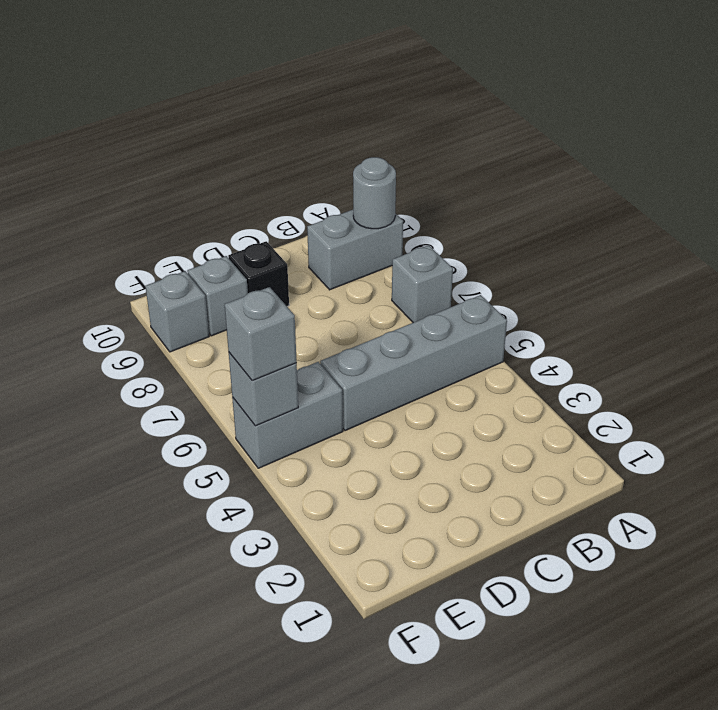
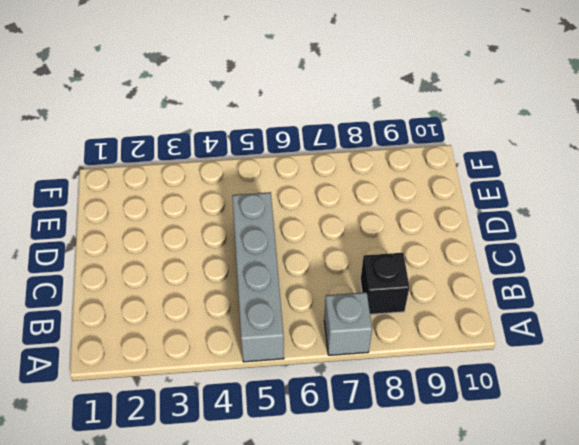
black 1x1 brick [360,253,409,314] -> black 1x1 brick moved to [228,241,289,306]
none -> grey 1x2 brick [307,210,403,290]
none -> grey 1x2 brick [232,362,343,468]

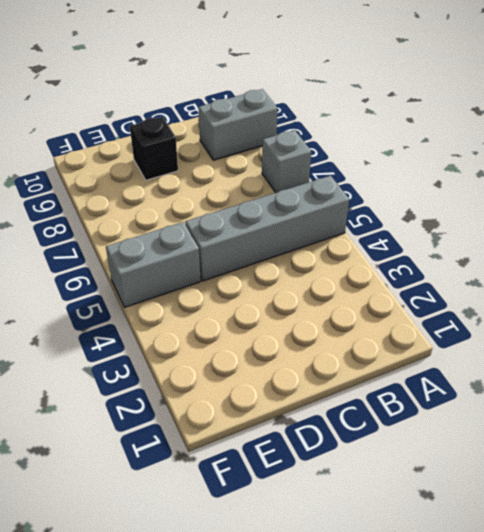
none -> grey 1x1 brick [188,256,248,336]
none -> grey 1x1 brick [145,271,209,352]

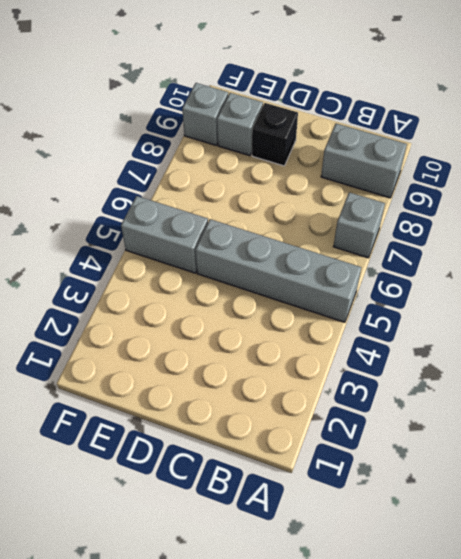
none -> grey 1x1 round brick [353,157,396,229]
none -> grey 1x1 brick [229,353,298,426]

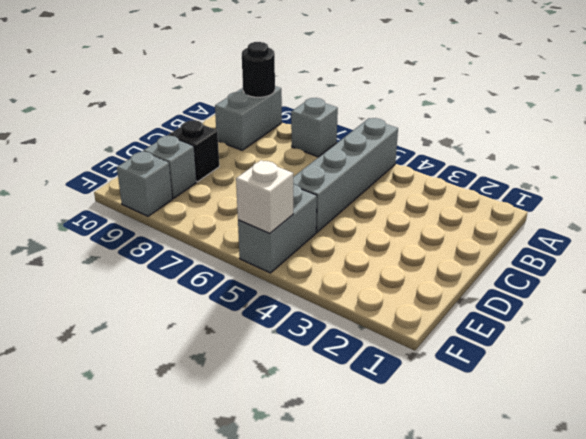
black 1x1 round brick [242,42,275,97] -> grey 1x1 round brick [353,157,396,229]
white 1x1 brick [236,160,293,233] -> grey 1x1 brick [229,353,298,426]
none -> grey 1x1 brick [225,287,297,381]

